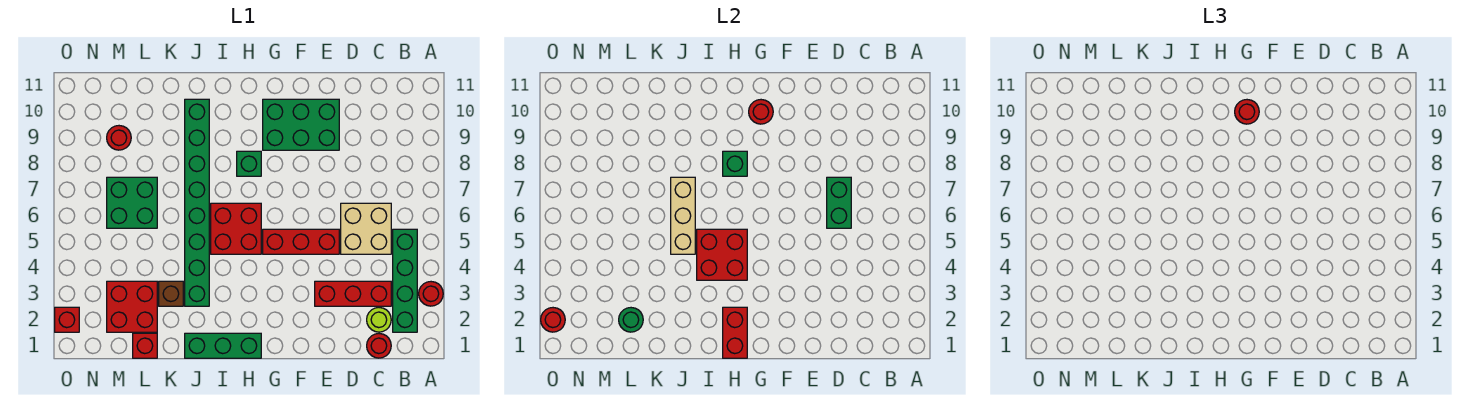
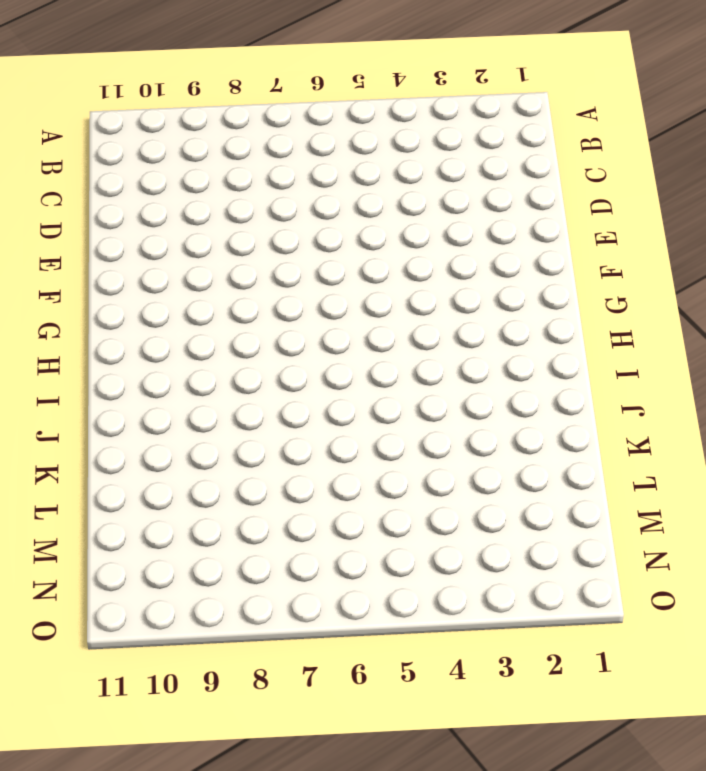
none -> red 1x1 round brick [419,282,443,306]
none -> green 1x4 brick [393,229,417,332]
none -> red 1x1 round brick [367,334,391,358]

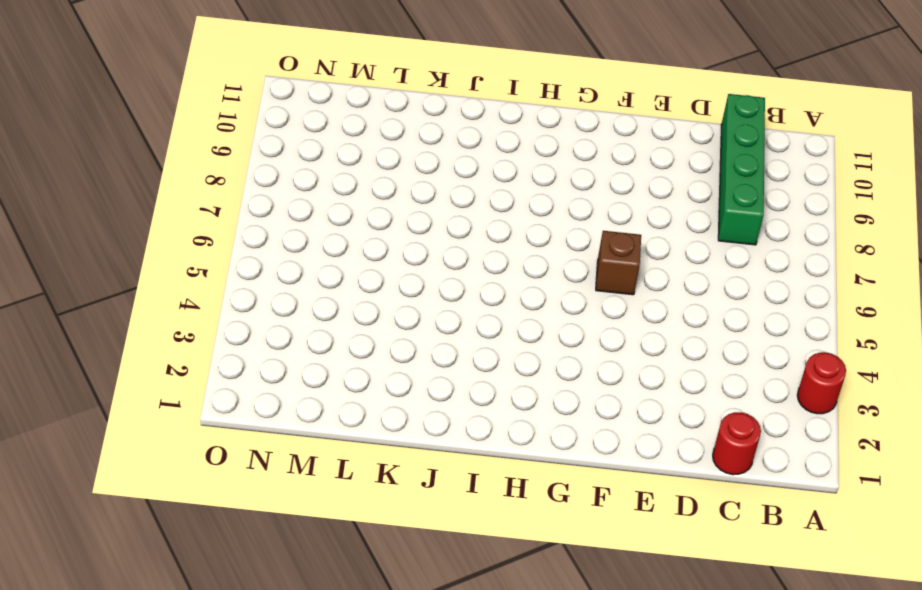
green 1x4 brick [718,94,765,245] -> green 1x4 brick moved to [393,229,417,332]
brown 1x1 brick [596,231,641,295] -> brown 1x1 brick moved to [159,281,183,306]
none -> lime 1x1 round brick [367,308,391,332]
none -> red 1x3 brick [315,281,391,306]
none -> tan 2x2 brick [341,203,391,254]

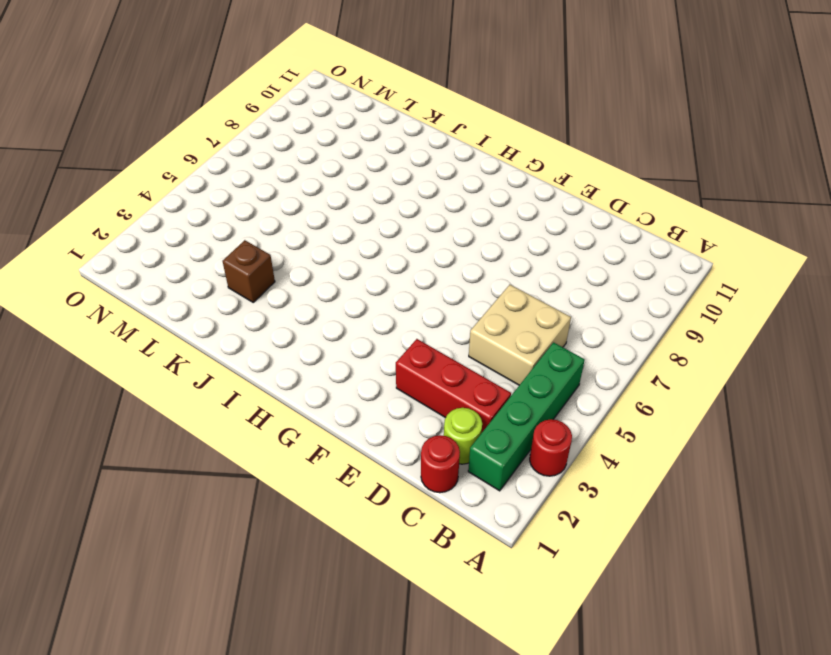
none -> red 1x3 brick [263,229,339,254]
none -> green 2x3 brick [263,99,339,150]
none -> green 1x3 brick [185,333,261,358]

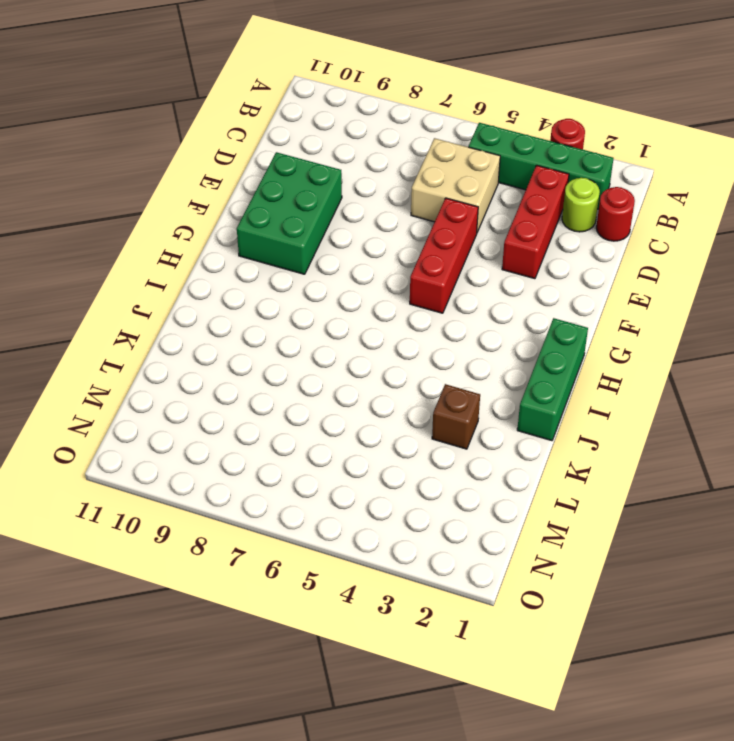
none -> red 2x2 brick [211,203,261,254]
none -> green 1x1 brick [237,151,261,176]
none -> green 1x8 brick [185,99,209,306]

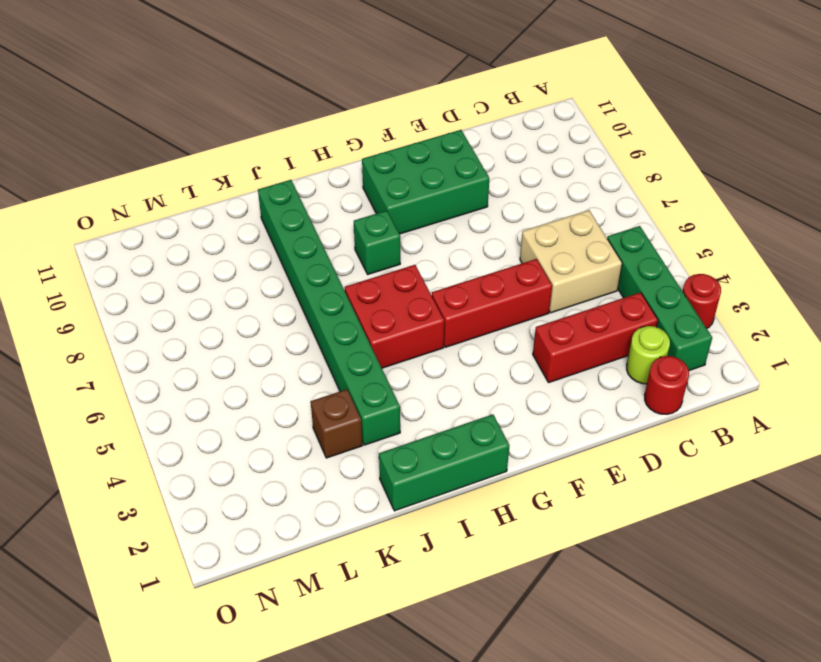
none -> red 1x1 brick [133,333,157,358]
none -> red 2x2 brick [107,281,157,332]
none -> green 2x2 brick [107,177,157,228]

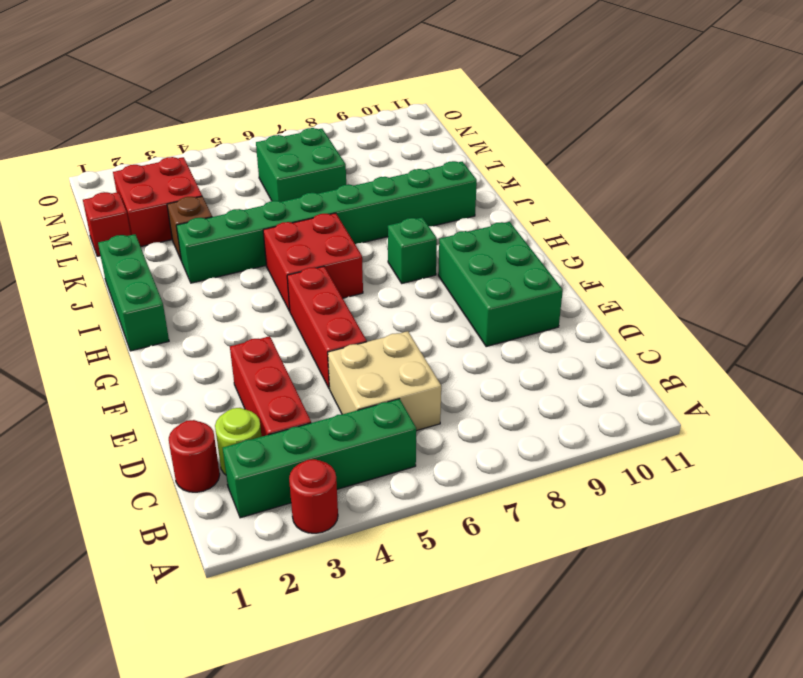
none -> red 1x1 round brick [107,126,131,150]
none -> red 1x1 brick [55,307,79,332]
none -> green 1x2 brick [827,177,851,228]

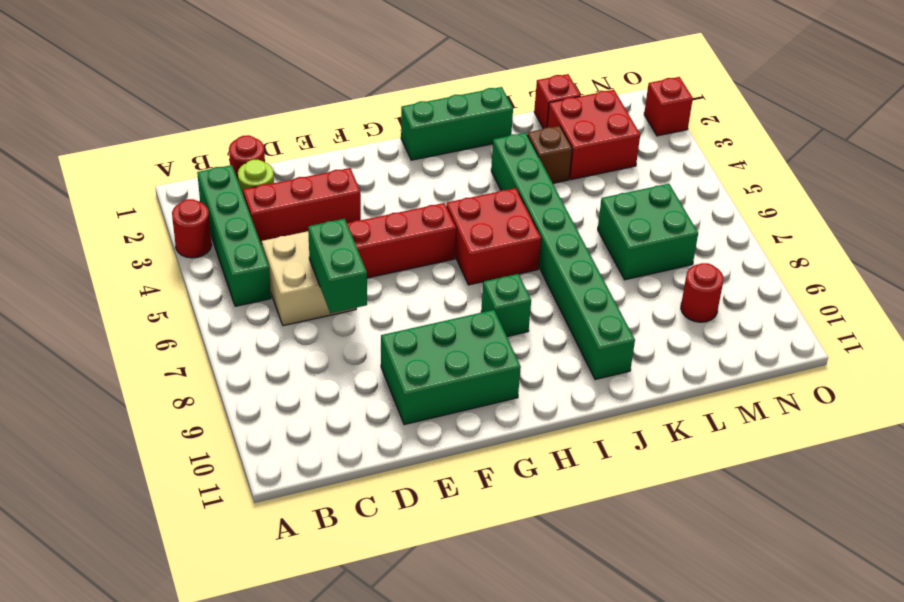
none -> red 1x1 round brick [749,100,773,124]
none -> red 1x2 brick [723,307,747,358]
none -> red 2x2 brick [697,229,747,280]

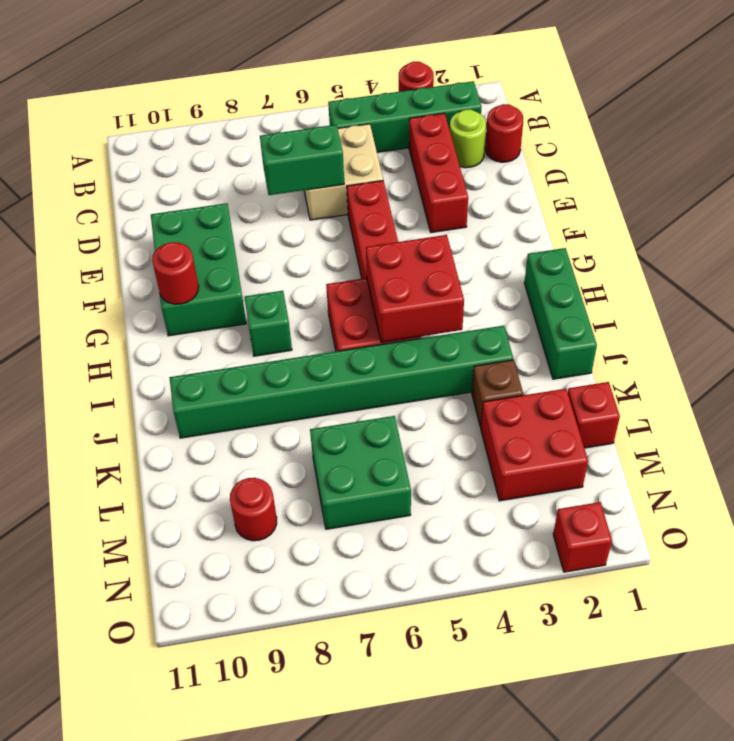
none -> red 1x2 brick [723,307,747,358]
none -> green 1x1 brick [723,151,747,176]
none -> tan 1x3 brick [671,177,695,254]

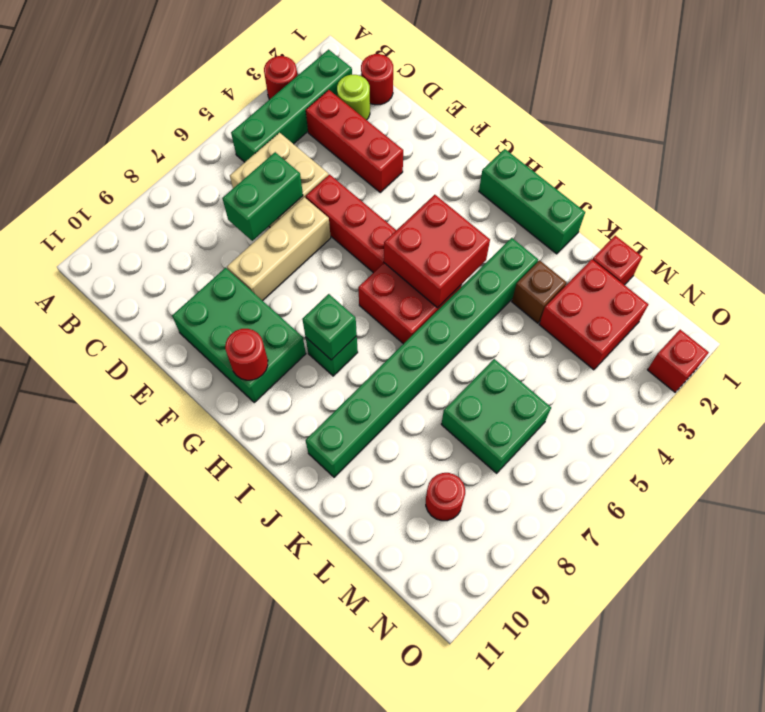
tan 1x3 brick [227,197,331,301] -> tan 1x3 brick moved to [671,177,695,254]
none -> red 1x2 brick [723,307,747,358]
none -> green 1x1 round brick [619,308,643,332]
none -> red 1x1 round brick [541,308,565,332]

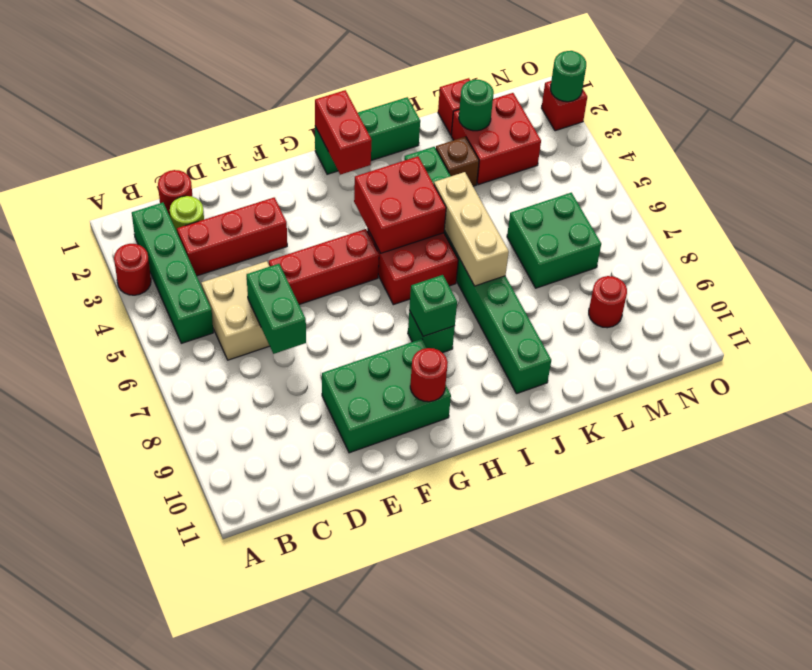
green 1x1 round brick [551,51,586,102] -> red 1x1 round brick [541,308,565,332]
none -> red 1x1 round brick [1235,100,1259,124]

